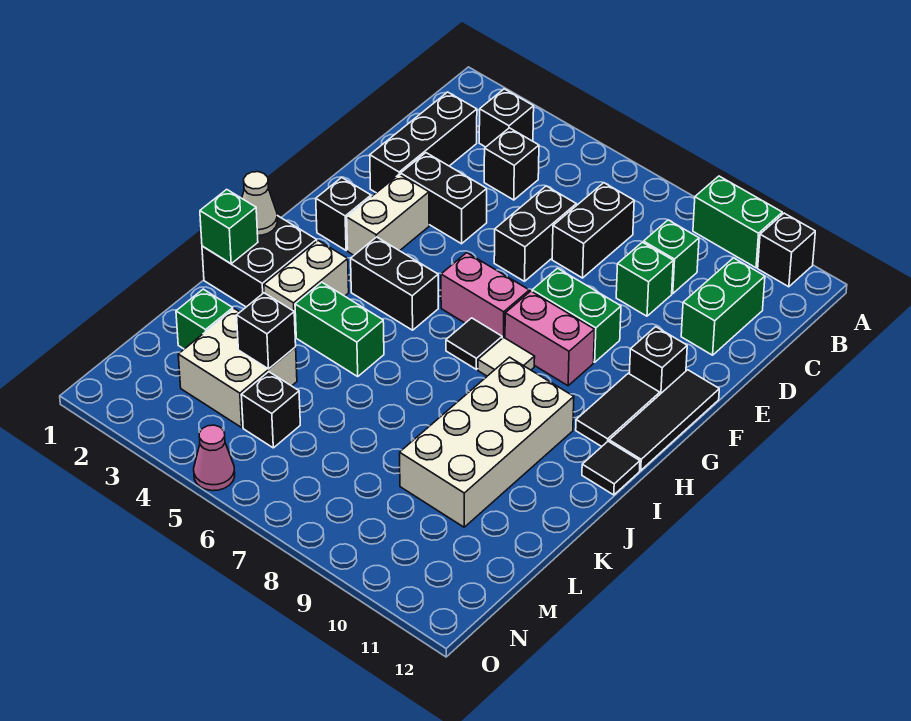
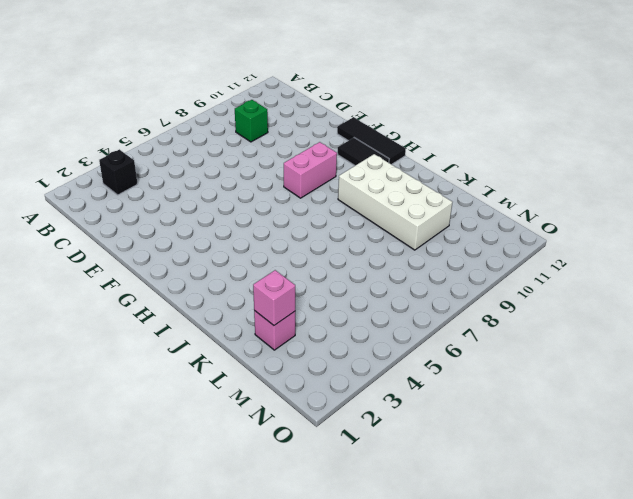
pink 1x1 brick [254,311,295,350] -> green 1x1 brick [176,289,233,349]
pink 1x1 brick [253,270,295,325] -> none
none -> green 1x2 brick [693,176,782,268]
none -> black 1x1 brick [758,213,815,287]
none -> black 1x3 brick [370,92,477,193]
none -> black 1x1 brick [484,128,539,200]

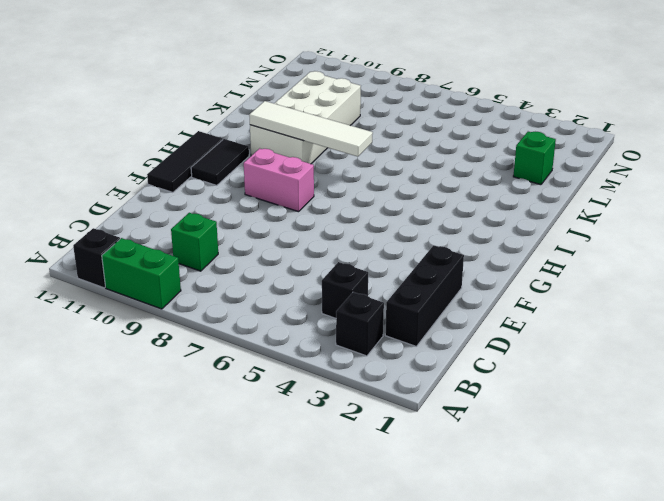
white 1x4 tile [249,101,373,157] -> none
none -> black 1x2 brick [552,183,634,278]
none -> green 1x2 brick [681,258,765,355]
none -> black 1x2 brick [494,186,576,281]
none -> green 1x1 brick [616,242,673,316]

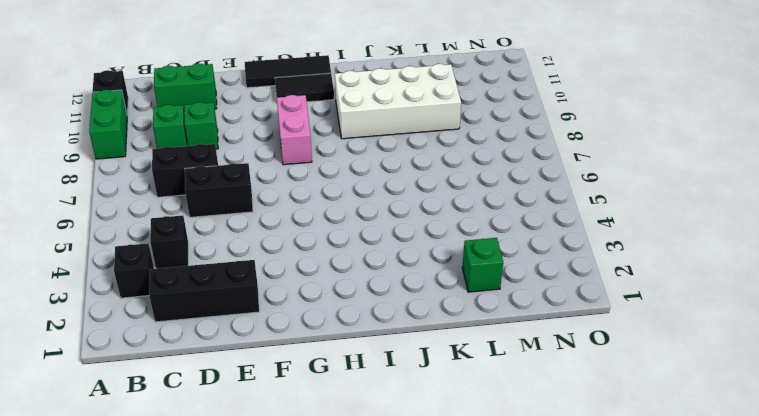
none -> black 1x2 brick [401,153,487,244]
none -> white 1x2 brick [347,174,429,255]
none -> green 1x2 brick [532,268,621,362]
none -> black 1x1 brick [629,327,687,394]

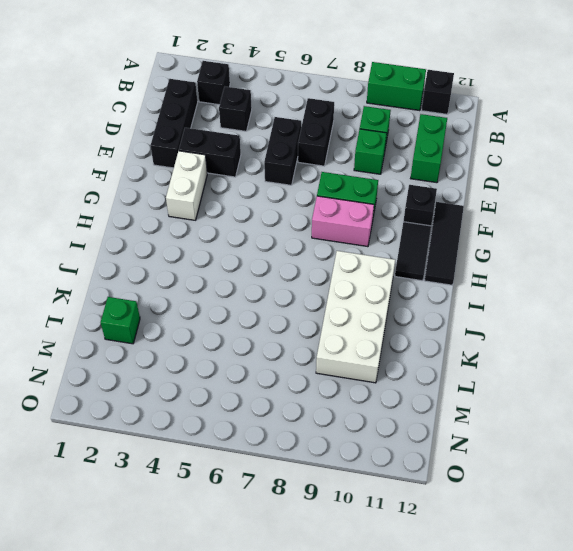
none -> black 1x1 brick [316,178,371,250]
none -> pink 1x2 brick [441,253,529,338]
none -> black 1x2 brick [351,237,438,330]
none -> black 1x1 tile [446,318,502,369]

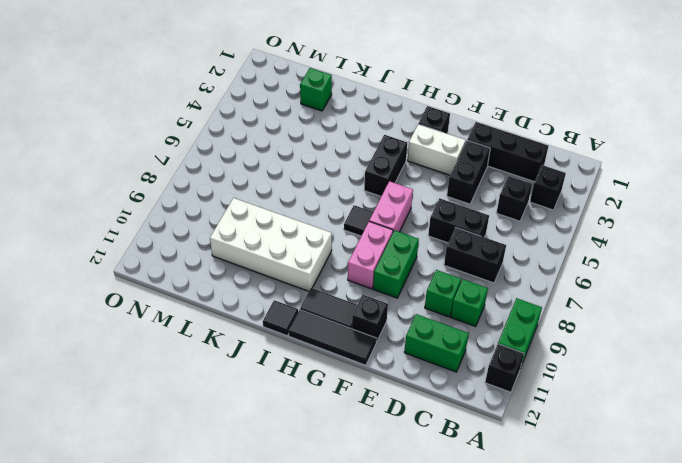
none -> white 1x1 tile [478,337,535,376]
none -> black 2x2 brick [202,216,317,307]
none -> white 1x2 brick [264,241,349,337]
none -> green 1x2 brick [295,282,384,376]

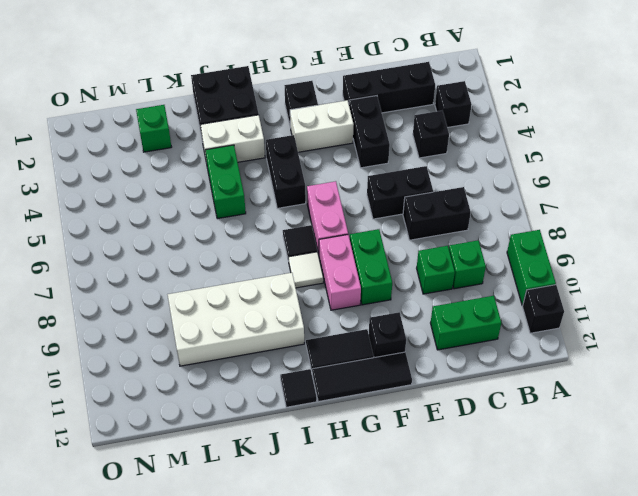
none -> white 2x2 brick [178,309,297,427]
none -> black 1x1 brick [241,372,300,448]
none -> pink 1x1 cone [194,425,235,491]
none -> white 1x1 cone [242,172,277,235]

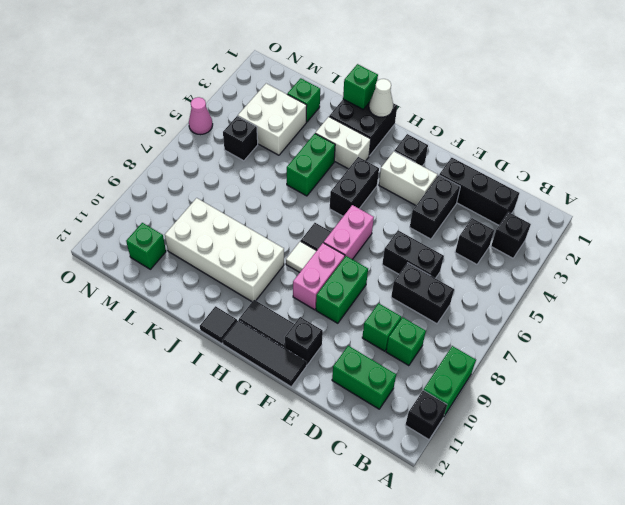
green 1x1 brick [126,223,166,269] -> none
none -> black 1x1 brick [237,293,296,369]

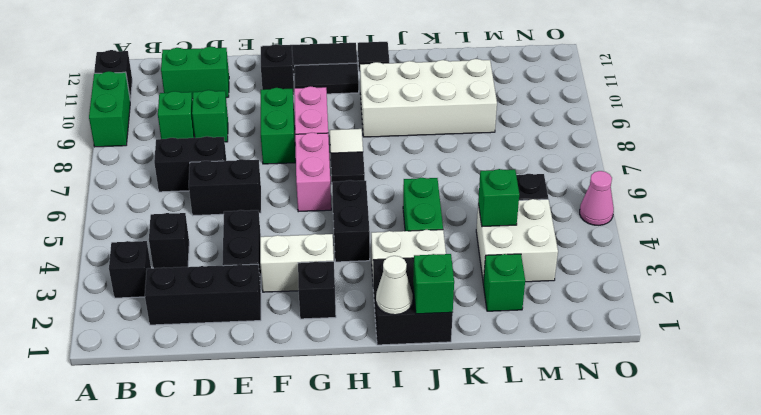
green 1x1 brick [478,169,519,227] -> black 1x1 brick [237,293,296,369]

